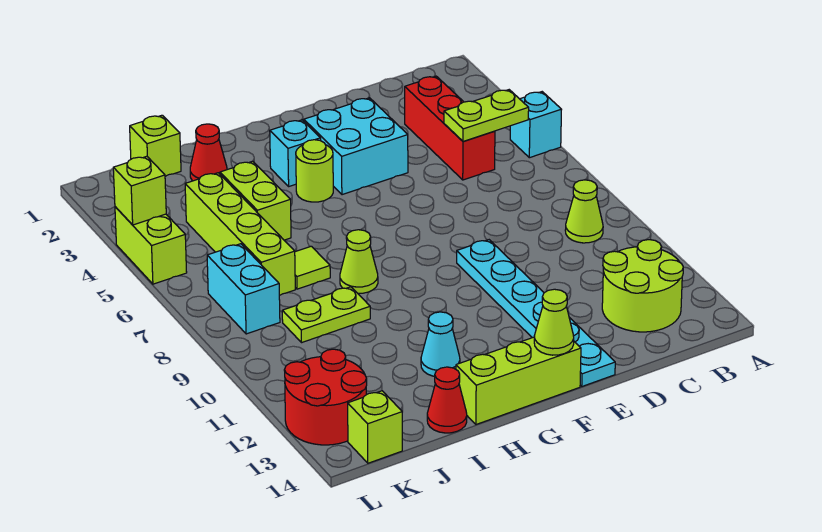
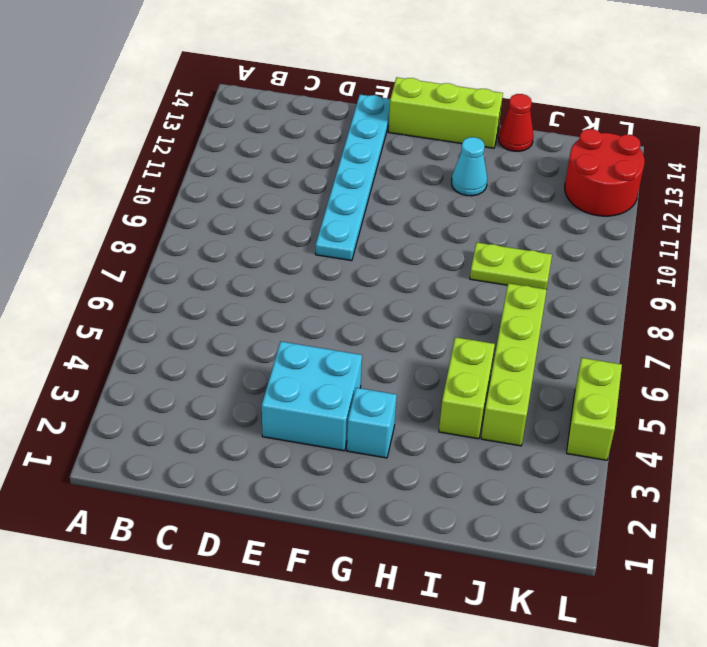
none -> cyan 1x1 brick [510,92,562,158]
none -> lime 1x1 cone [565,180,603,243]
none -> lime 2x2 round brick [602,240,683,332]

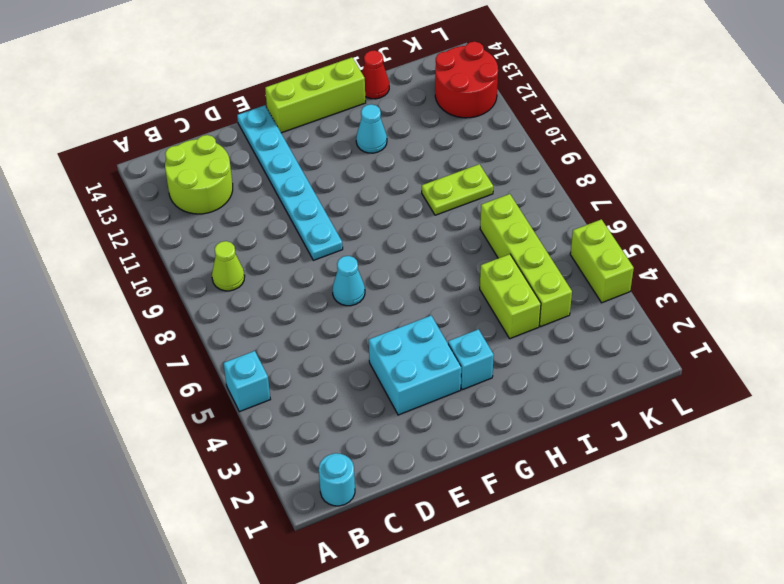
cyan 1x1 round brick [319,453,355,506] -> none
cyan 1x1 cone [333,256,365,306] -> none
none -> red 1x3 brick [405,76,495,180]
none -> lime 1x1 round brick [296,140,333,202]
none -> lime 1x1 cone [340,230,378,294]

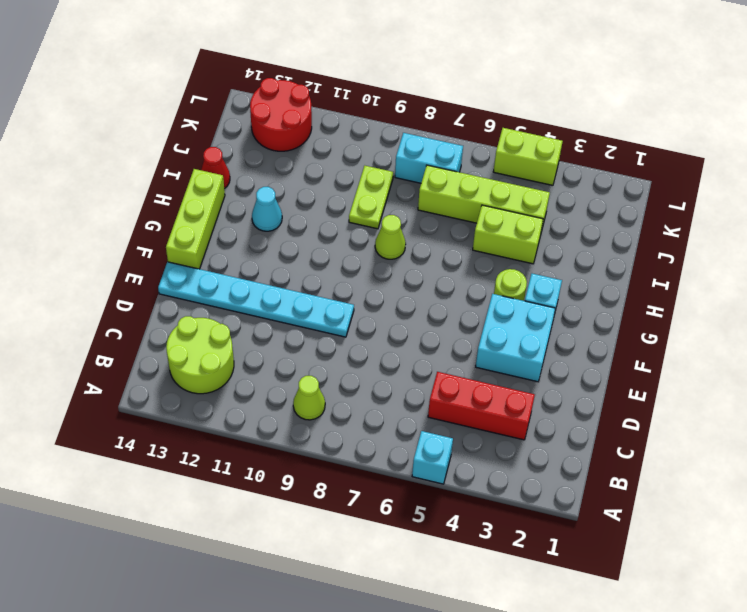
none -> red 1x1 cone [190,124,227,181]
none -> lime 1x1 tile [295,246,330,289]
none -> lime 1x1 brick [130,115,181,176]

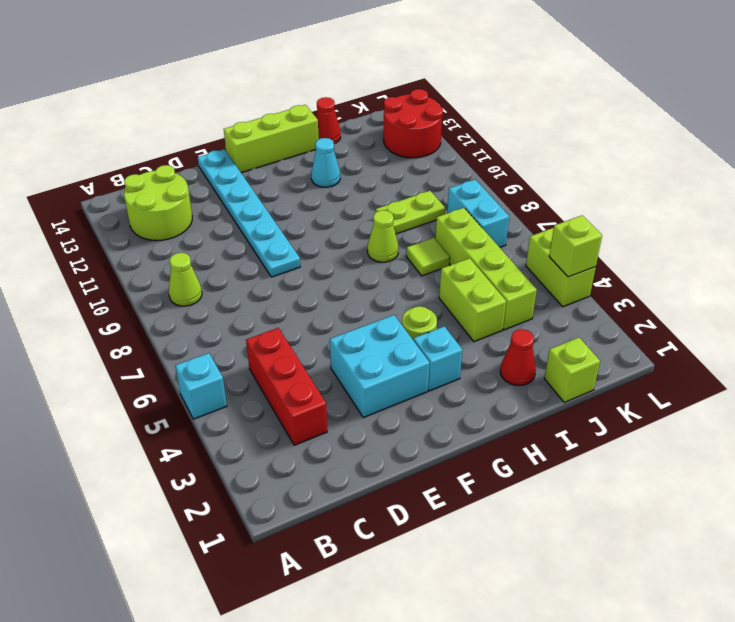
none -> lime 1x1 brick [348,391,402,463]
none -> lime 1x2 plate [444,90,529,142]
none -> lime 1x1 cone [534,289,574,355]

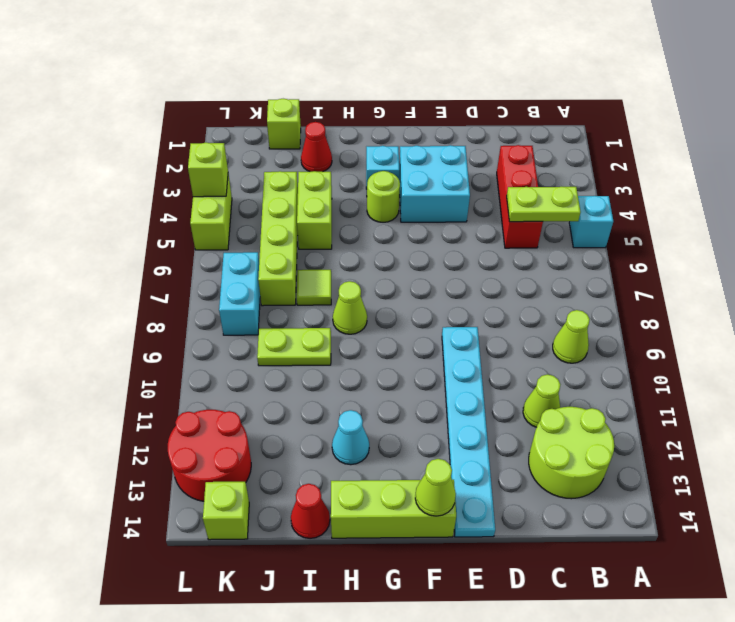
lime 1x1 cone [523,374,560,427] -> none

